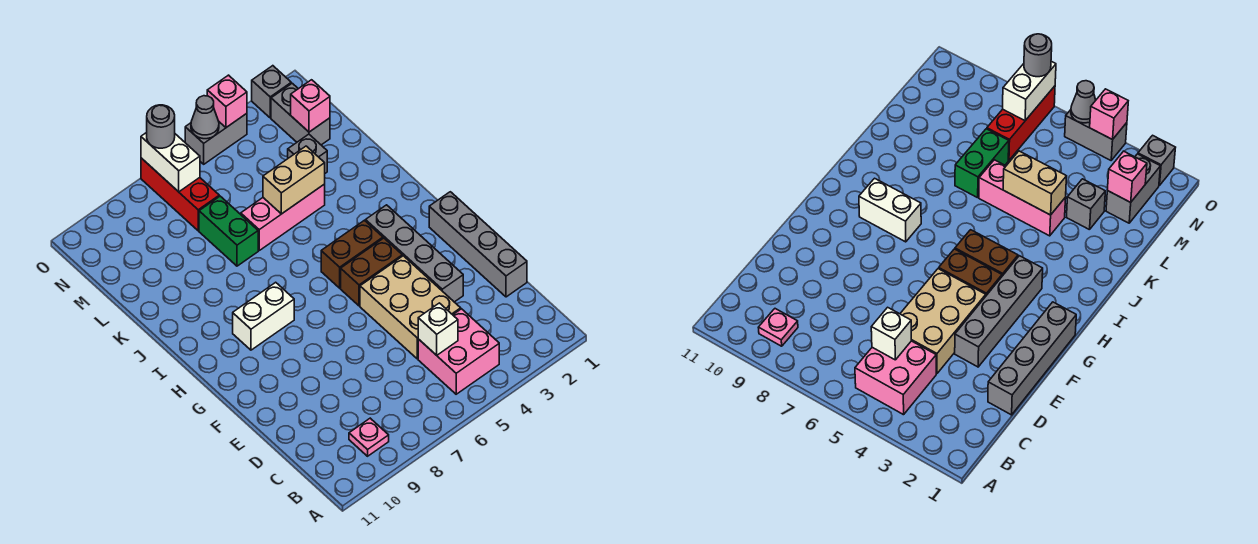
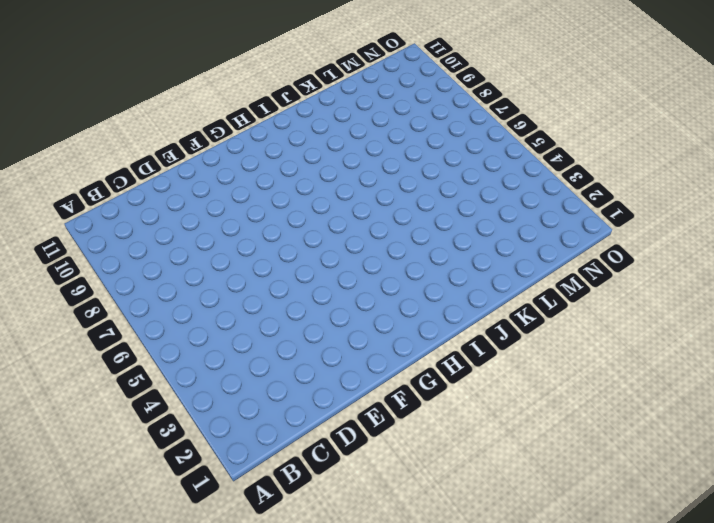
none -> pink 2x2 brick [418,309,499,394]
none -> pink 1x1 plate [349,418,389,456]
none -> grey 1x4 brick [429,192,527,297]

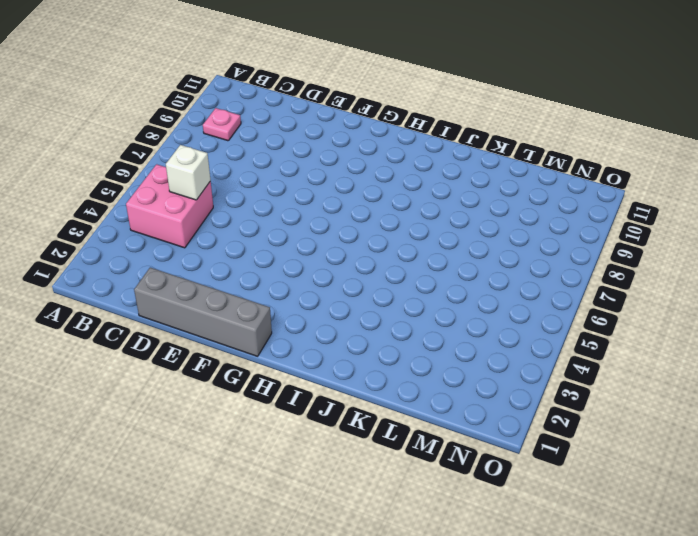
none -> tan 2x3 brick [360,256,461,359]
none -> grey 1x4 brick [366,205,463,302]
none -> brown 1x2 brick [341,238,402,306]

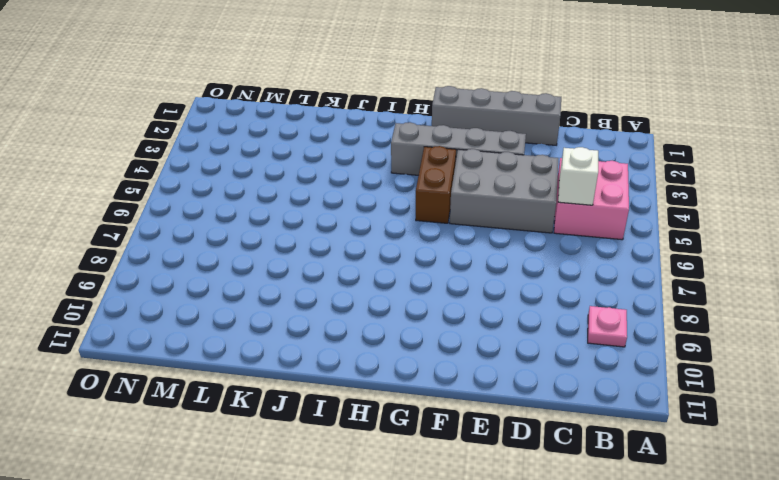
grey 2x3 brick [450,149,558,233] -> tan 2x3 brick [360,256,461,359]
none -> brown 1x2 brick [321,220,383,288]
none -> white 1x2 brick [233,282,294,350]
none -> pink 1x3 brick [241,184,325,250]

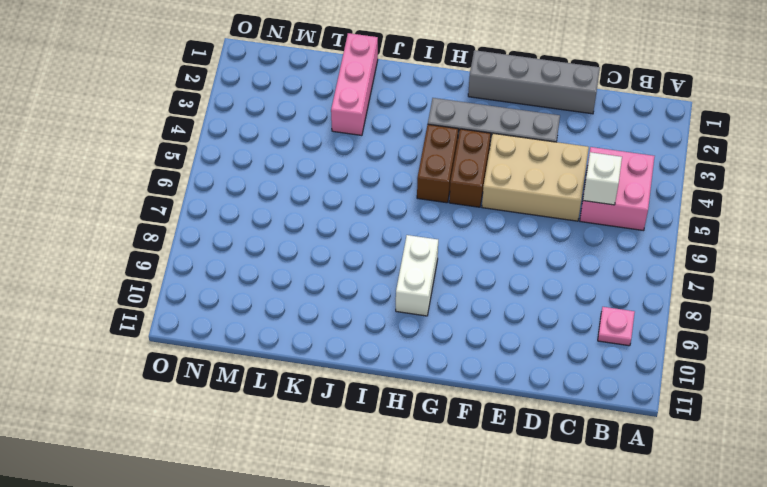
pink 1x3 brick [331,33,378,135] -> pink 1x3 brick moved to [241,184,325,250]
none -> green 1x2 brick [199,196,258,266]
none -> grey 1x1 brick [288,134,327,173]
none -> grey 1x2 brick [271,83,330,145]

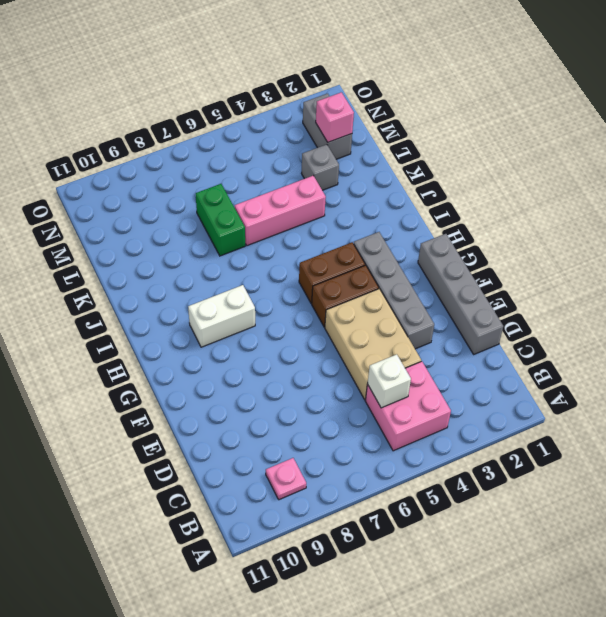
none -> red 1x3 brick [141,158,219,231]
none -> grey 1x1 brick [252,66,291,118]
none -> grey 1x2 brick [185,114,247,164]

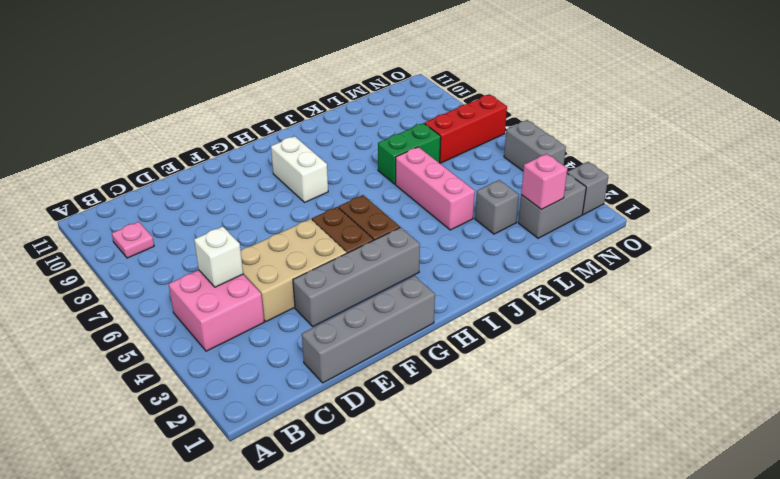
none -> tan 1x2 brick [263,146,325,214]
none -> white 1x2 brick [141,132,200,192]
none -> pink 1x1 brick [207,75,247,128]

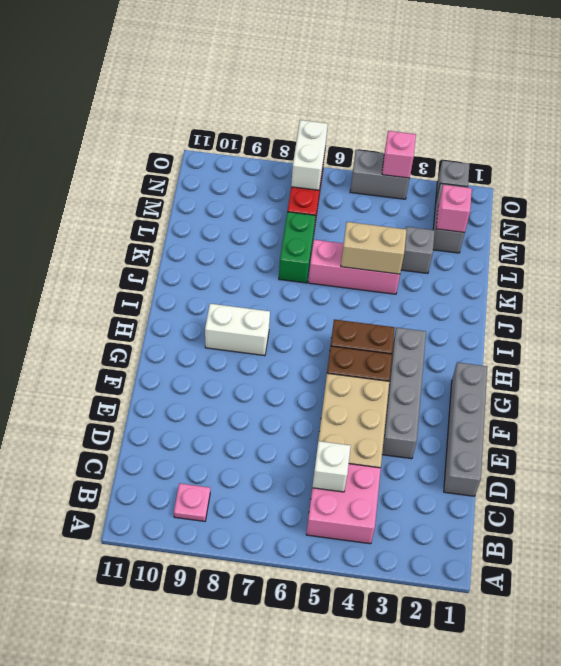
none -> grey 1x1 cone [191,96,219,139]
none -> grey 1x1 round brick [147,105,175,148]

